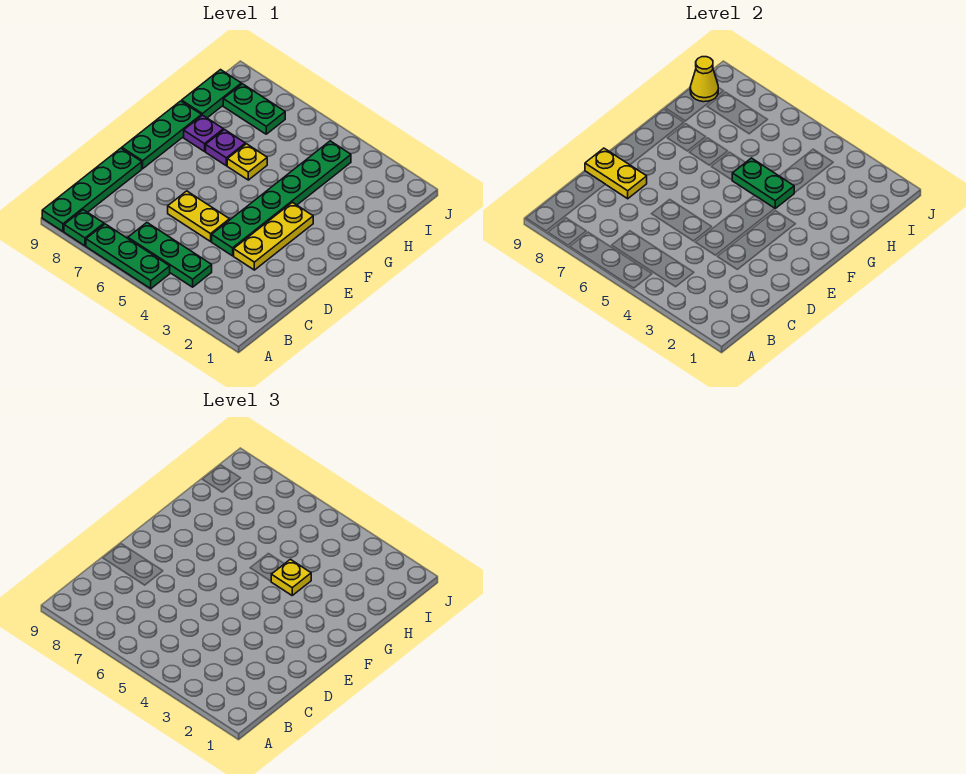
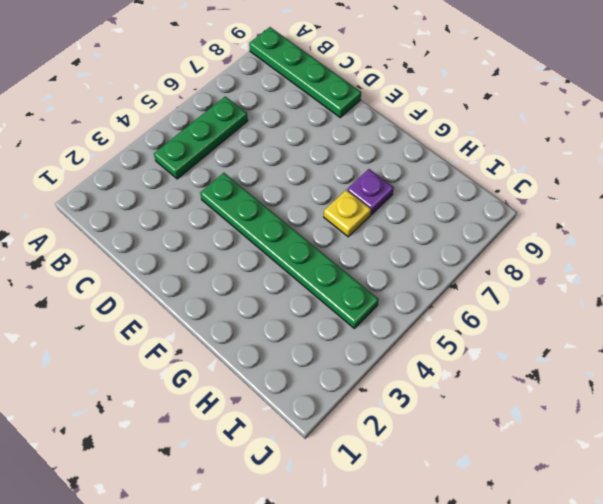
none -> green 1x3 plate [86,224,170,289]
none -> green 1x1 plate [64,210,104,246]
none -> yellow 1x3 plate [234,202,313,270]

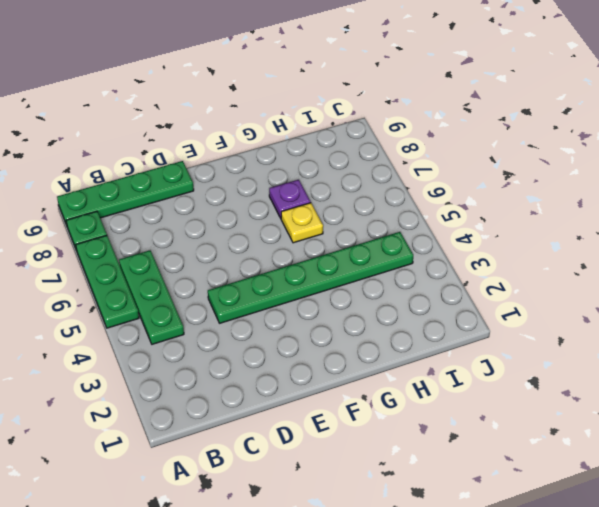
none -> yellow 1x3 plate [234,202,313,270]
none -> yellow 1x2 plate [168,191,230,241]
none -> green 1x3 plate [122,101,202,169]

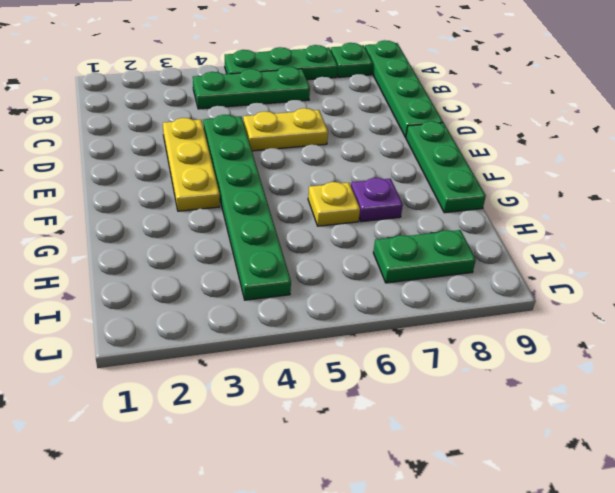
none -> purple 1x1 plate [184,115,223,151]
none -> green 1x2 plate [182,70,241,118]
none -> yellow 1x2 plate [585,148,647,199]

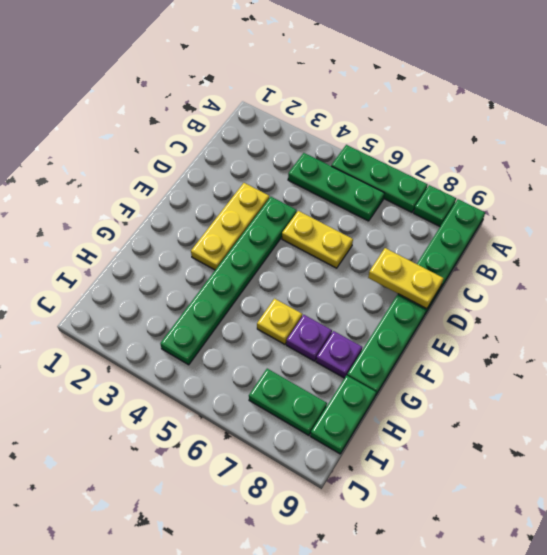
none -> green 1x2 plate [732,158,794,208]
none -> yellow 1x1 cone [690,57,718,102]
none -> yellow 1x1 plate [271,559,311,595]

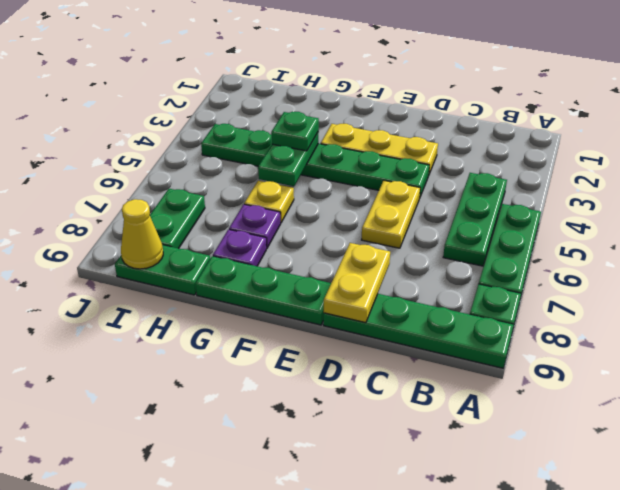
green 1x1 plate [271,112,319,151] -> yellow 1x1 plate [271,559,311,595]

